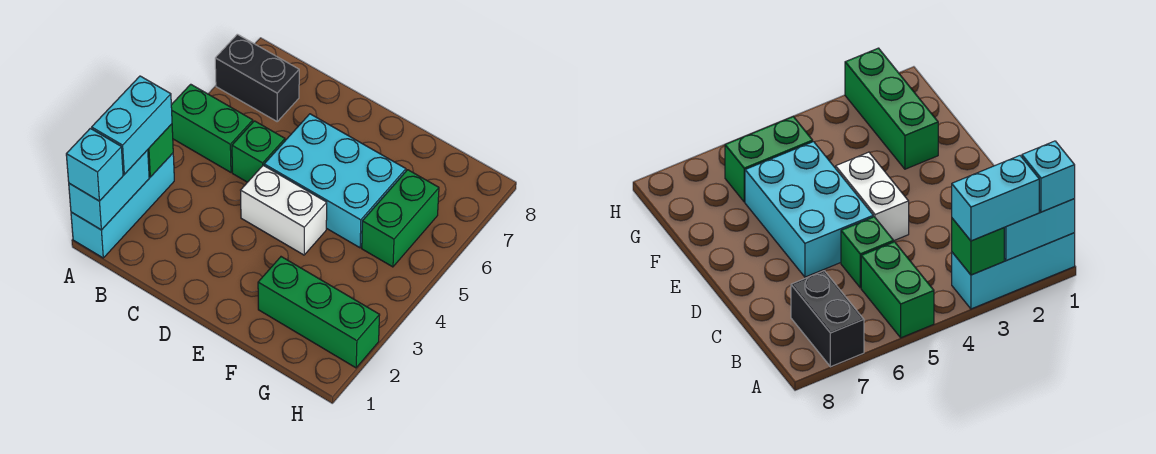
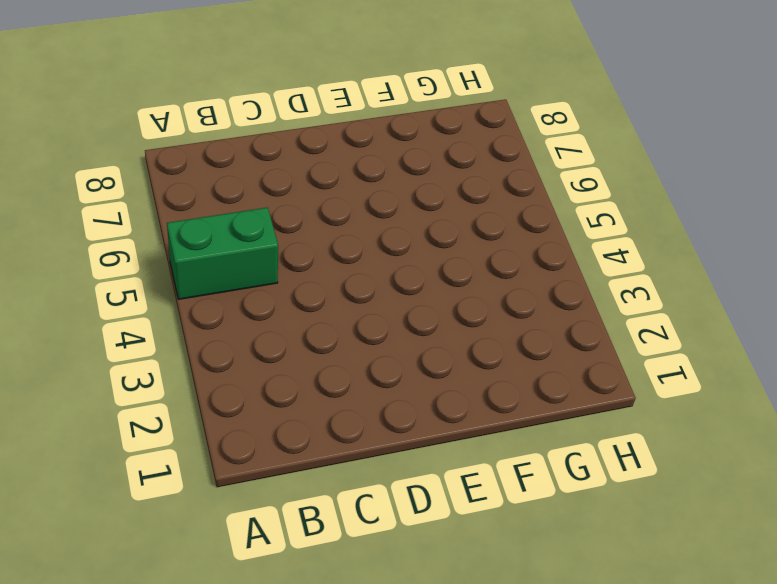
none -> cyan 1x3 brick [71,153,174,258]
none -> black 1x2 brick [215,34,299,121]
none -> green 1x1 brick [232,121,285,182]

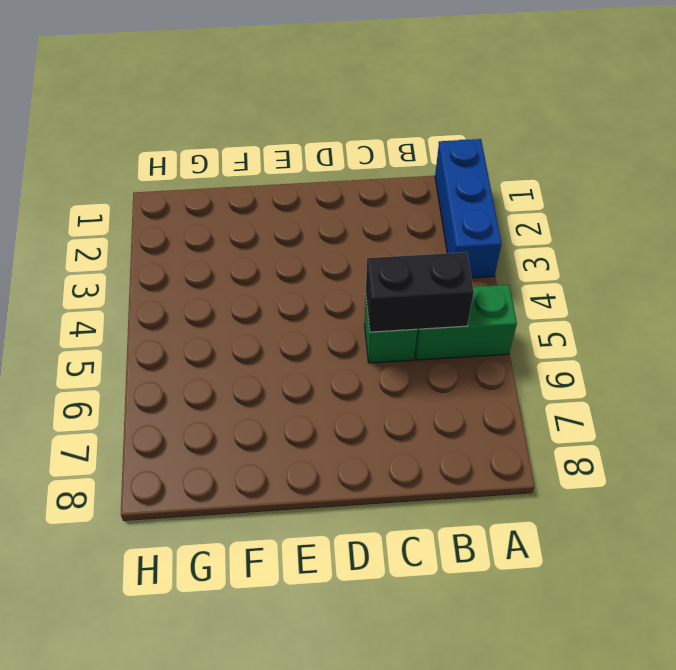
blue 1x3 brick [435,139,501,278] -> cyan 1x3 brick [71,153,174,258]
black 1x2 brick [366,252,474,332] -> black 1x2 brick moved to [215,34,299,121]
none -> white 1x2 brick [241,165,327,255]
none -> cyan 2x3 brick [264,114,406,248]
none -> green 1x3 brick [258,257,380,368]

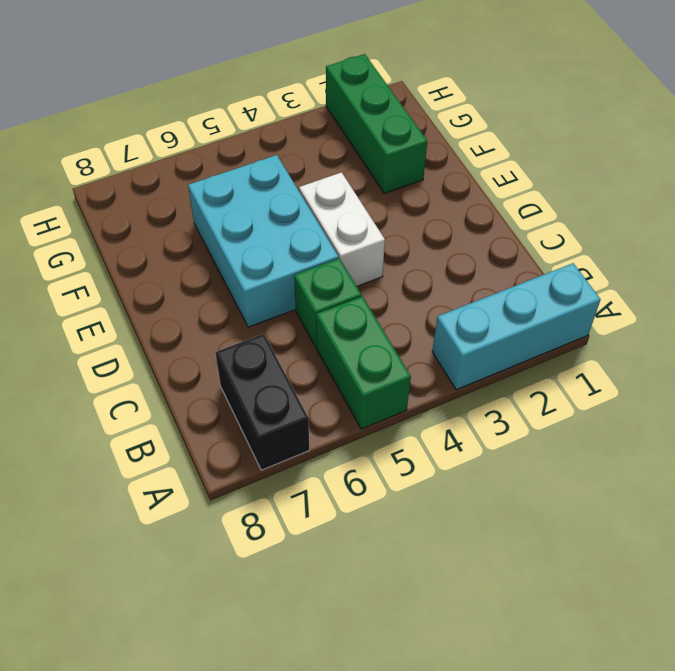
none -> green 1x2 brick [362,170,439,267]
none -> cyan 1x2 brick [69,150,149,230]
none -> green 1x1 brick [148,124,173,177]

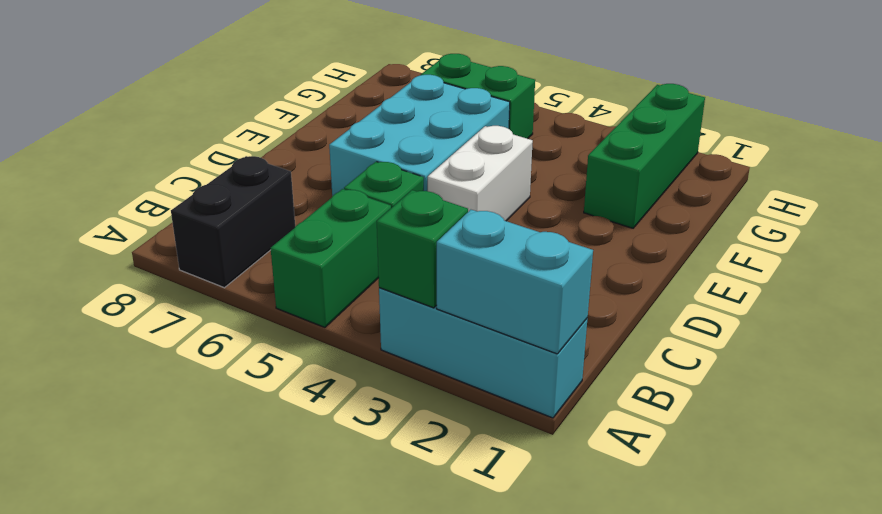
none -> cyan 1x1 brick [66,128,123,201]
none -> cyan 1x2 brick [92,76,172,174]

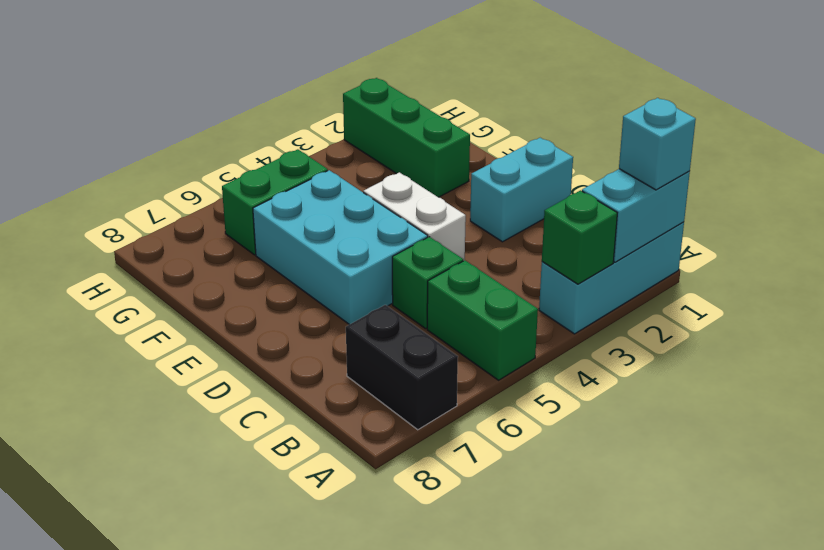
cyan 1x2 brick [470,138,573,242] -> cyan 1x2 brick moved to [92,76,172,174]

